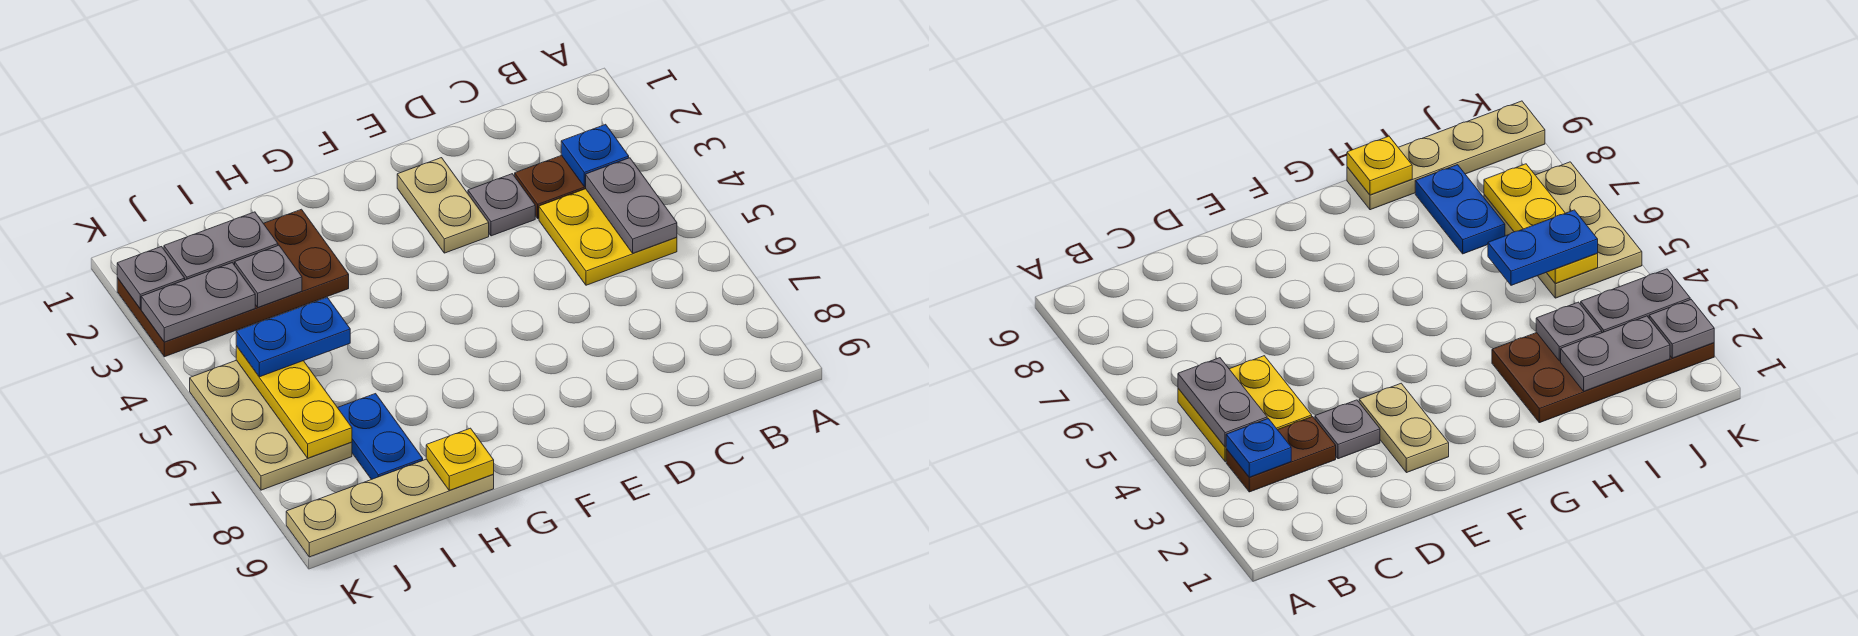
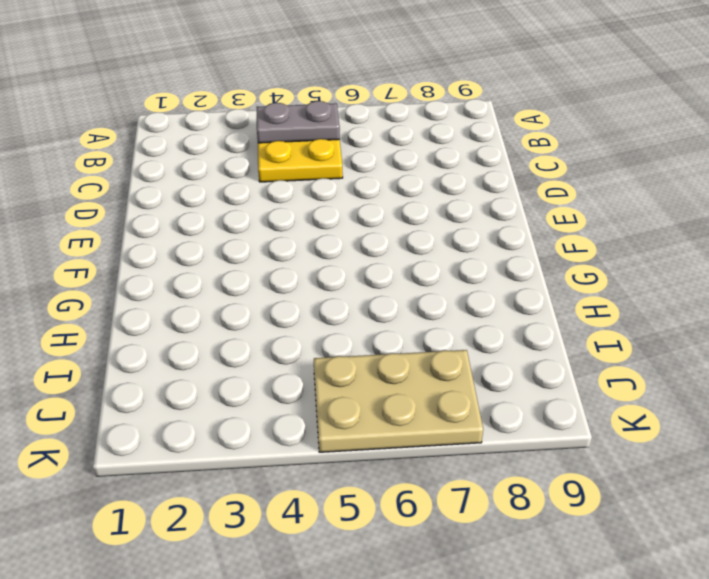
none -> brown 1x2 plate [515,155,586,218]
none -> grey 1x1 plate [468,174,535,236]
none -> tan 1x2 plate [397,158,489,253]

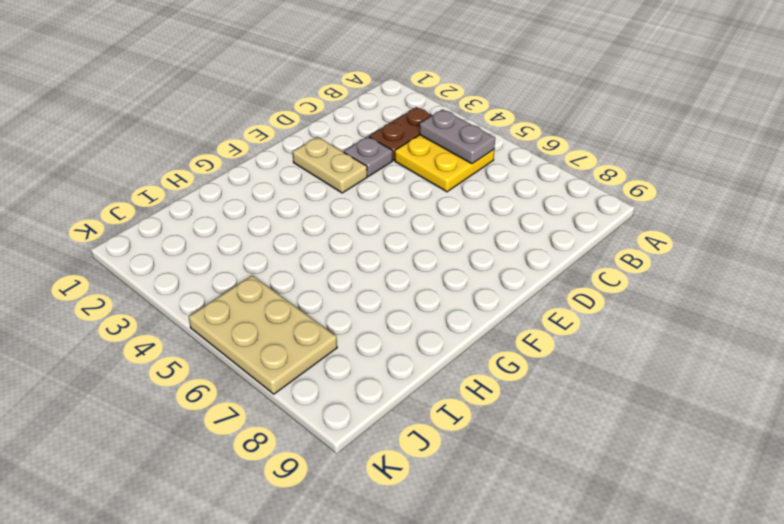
none -> brown 2x4 plate [117,209,349,357]
none -> tan 1x4 plate [286,459,494,557]
none -> blue 1x2 plate [338,394,423,480]

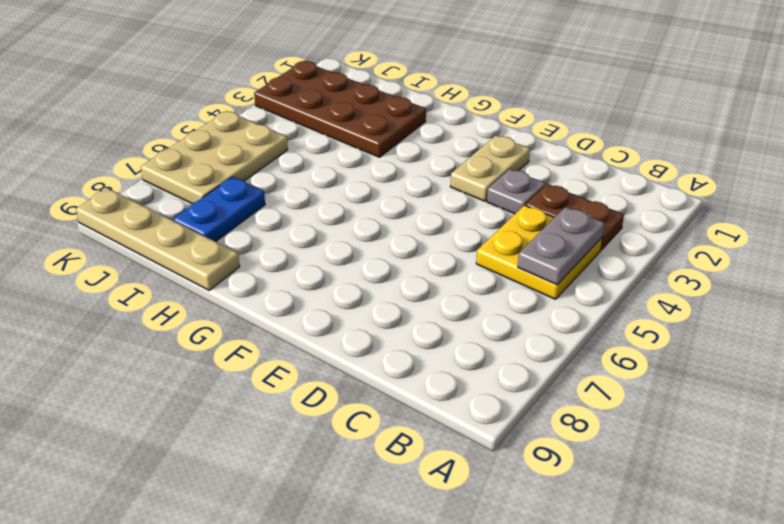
none -> blue 1x1 plate [561,124,629,187]
none -> yellow 1x1 plate [426,428,494,490]
none -> grey 1x2 plate [164,212,278,280]

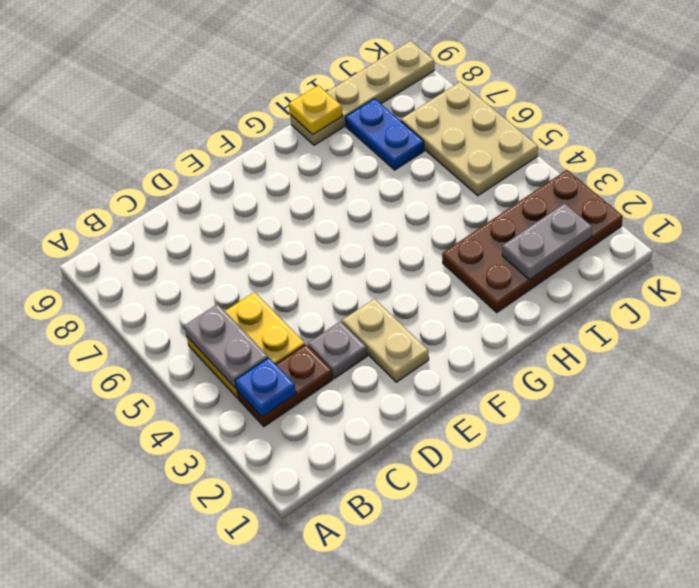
none -> grey 1x1 plate [235,245,302,307]
none -> grey 1x2 plate [141,263,255,342]
none -> yellow 1x3 plate [236,346,352,458]

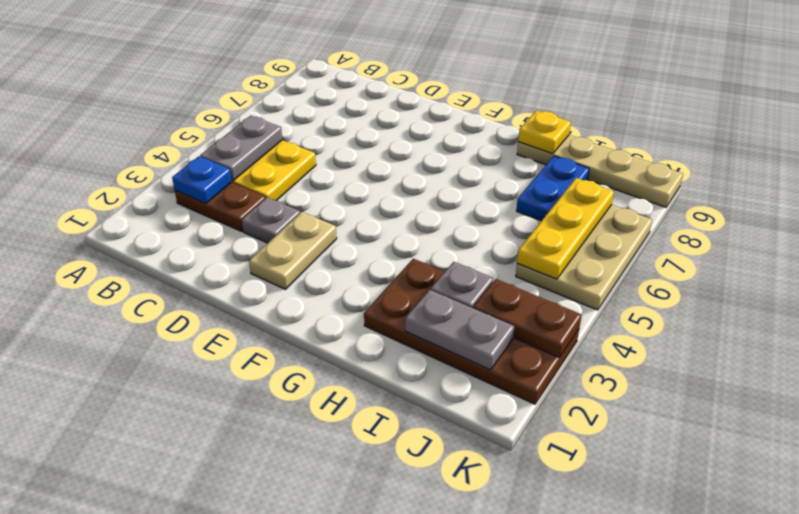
brown 1x2 plate [473,279,582,357] -> grey 1x2 plate [141,263,255,342]
none -> grey 1x1 plate [117,247,185,309]
none -> blue 1x2 plate [236,298,350,377]

